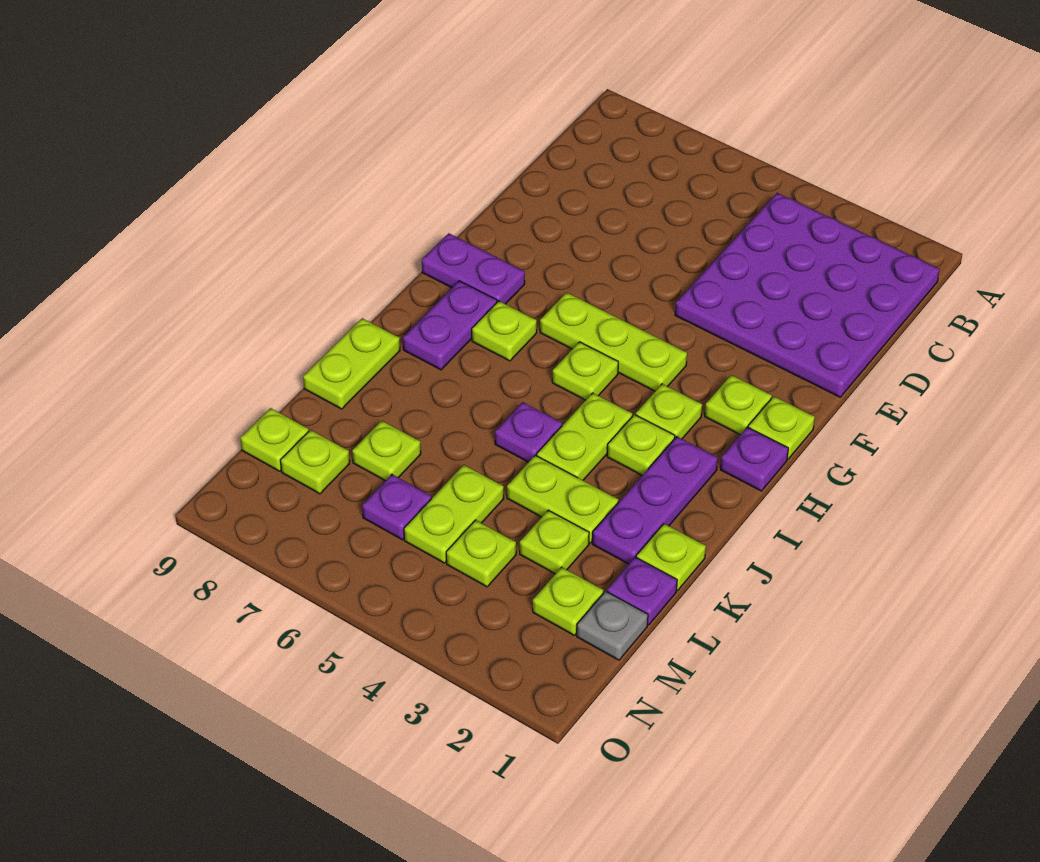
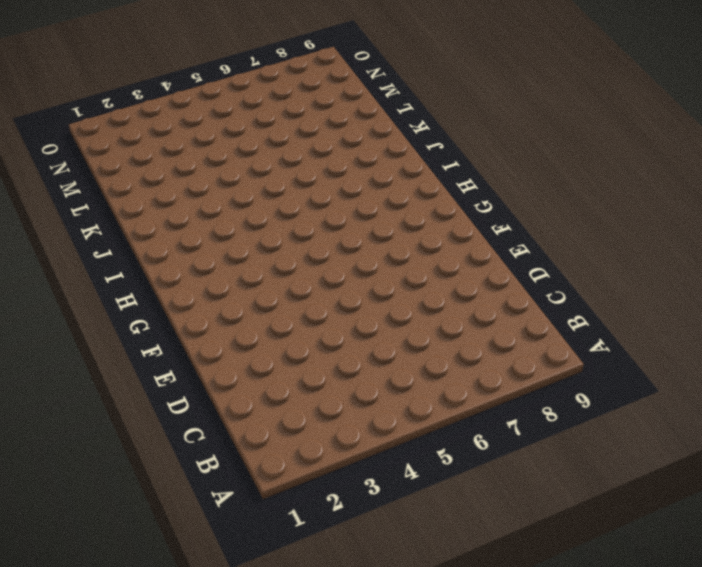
none -> purple 4x4 plate [675,193,940,397]
none -> lime 1x1 plate [748,396,815,459]
none -> lime 1x1 plate [705,375,772,435]

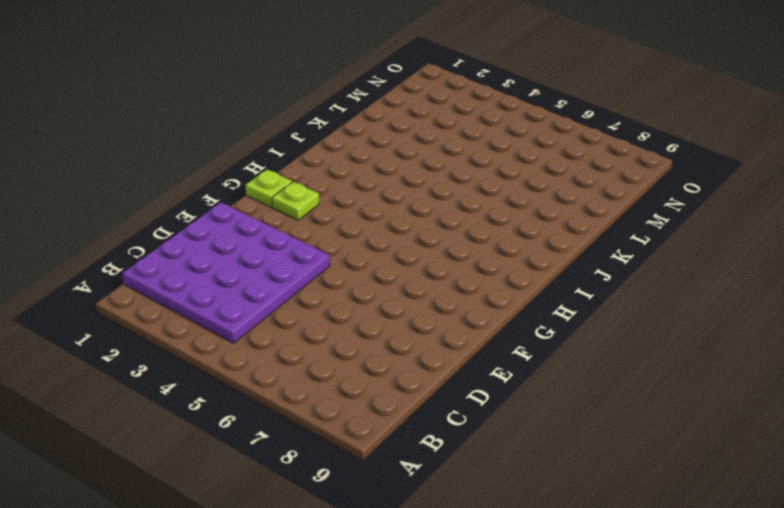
none -> lime 1x3 plate [540,292,687,391]
none -> purple 1x2 plate [422,233,525,304]
none -> purple 1x1 plate [720,427,788,491]

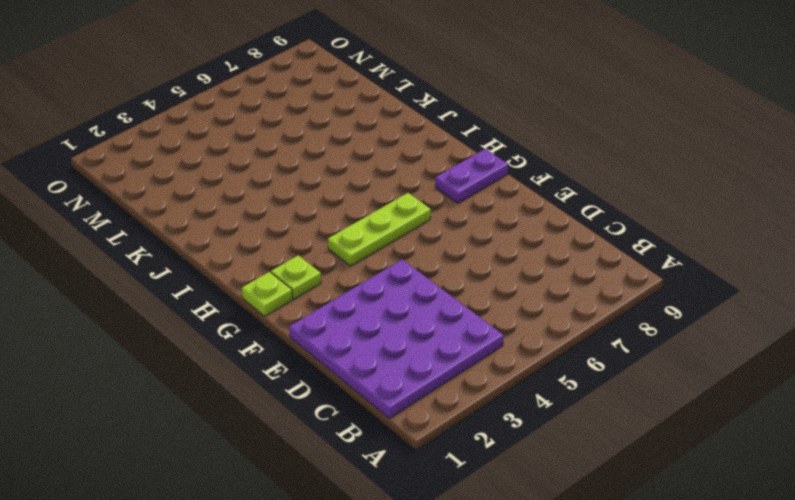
none -> purple 1x1 plate [720,427,788,491]
none -> lime 1x1 plate [636,384,702,439]
none -> lime 1x1 plate [552,342,618,400]

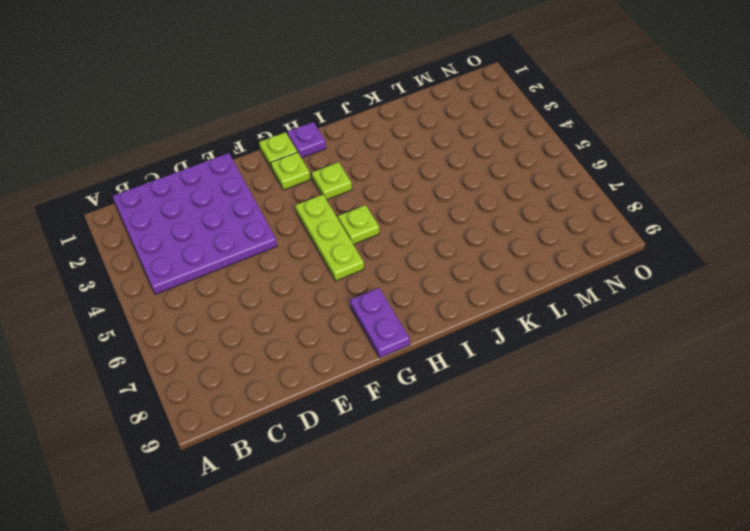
none -> lime 1x1 plate [472,301,537,361]
none -> purple 1x2 plate [403,281,497,370]
none -> purple 1x3 plate [592,437,718,564]

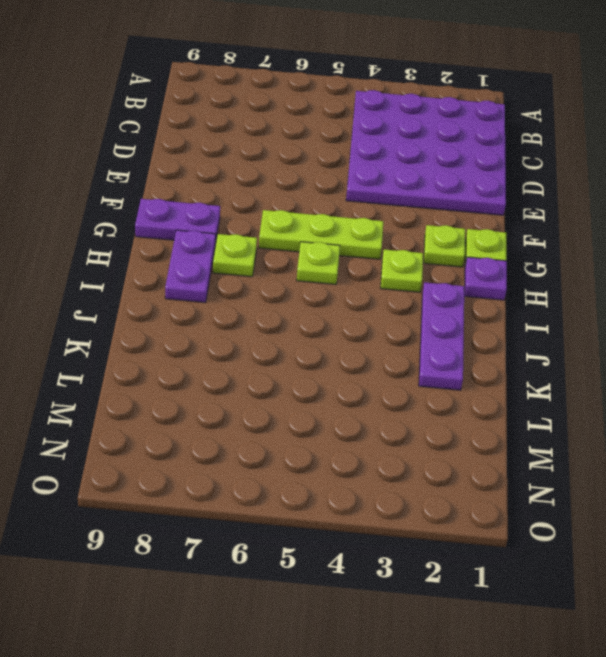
none -> lime 1x1 plate [607,415,675,475]
none -> lime 1x2 plate [537,393,632,480]
none -> purple 1x1 plate [495,402,562,462]

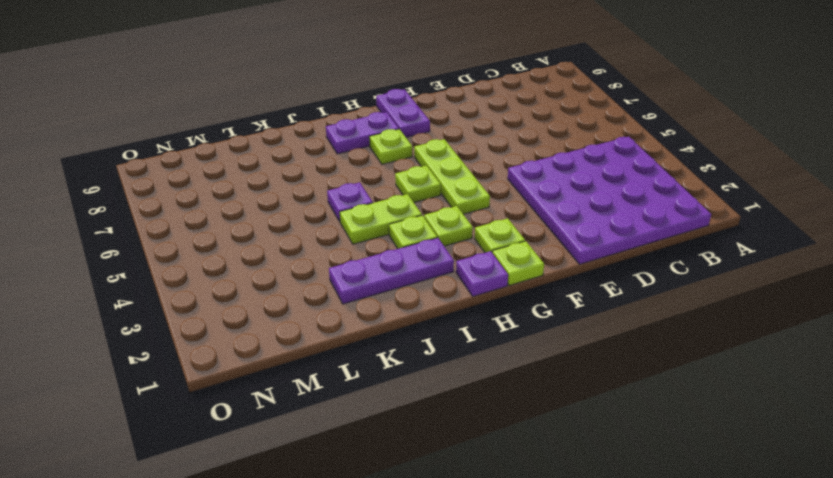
none -> lime 1x2 plate [303,318,400,409]
none -> lime 1x1 plate [636,524,706,591]
none -> lime 1x2 plate [507,455,618,543]

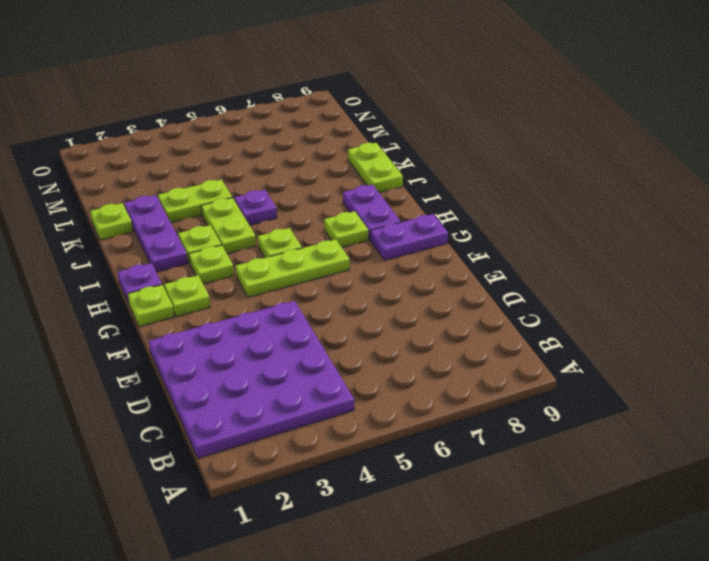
none -> purple 1x1 plate [607,557,677,625]
none -> lime 1x1 plate [520,510,589,574]
none -> lime 1x2 plate [404,465,504,563]

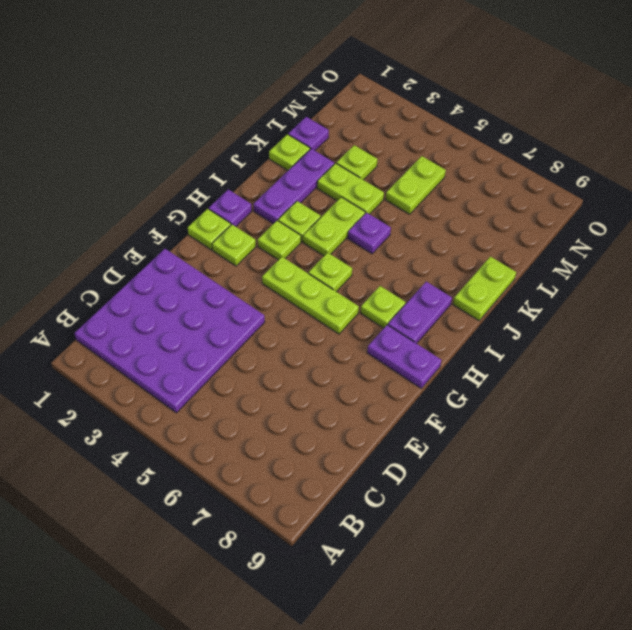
none -> lime 1x1 plate [352,421,421,481]
none -> grey 1x1 plate [577,591,648,660]
none -> lime 1x1 plate [533,567,603,635]

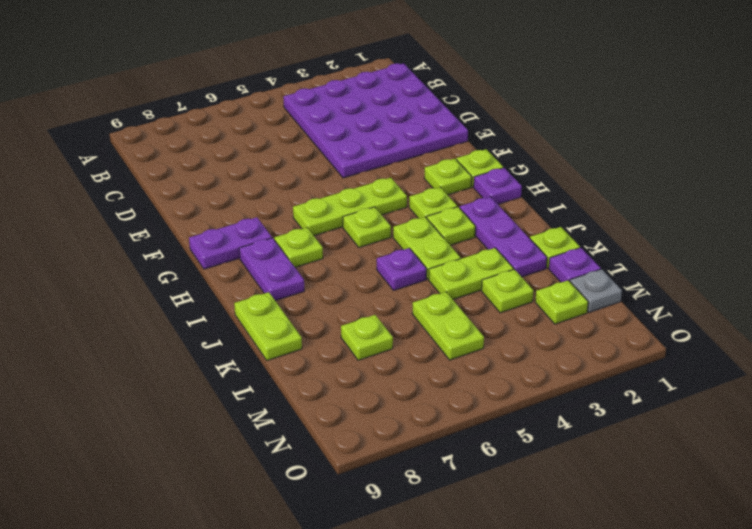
none -> lime 1x1 plate [446,520,516,587]
none -> purple 1x1 plate [362,474,431,540]
none -> lime 1x1 plate [280,430,350,494]

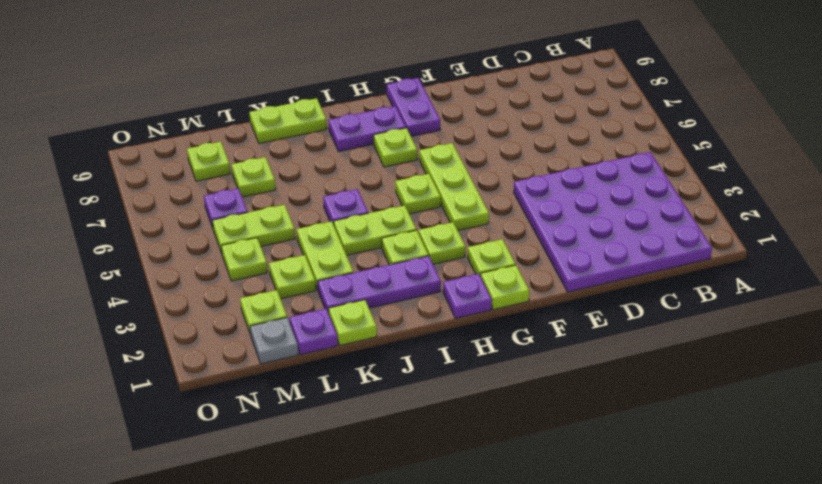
none -> lime 1x1 plate [240,408,309,471]

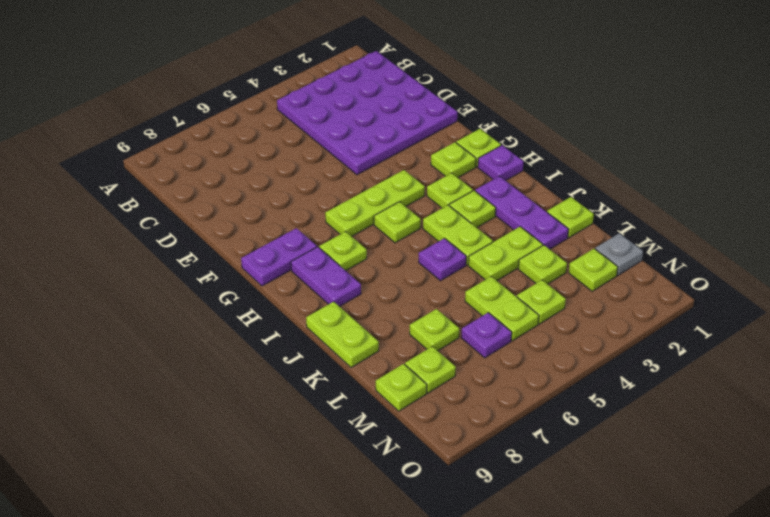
none -> purple 1x1 plate [607,557,677,625]

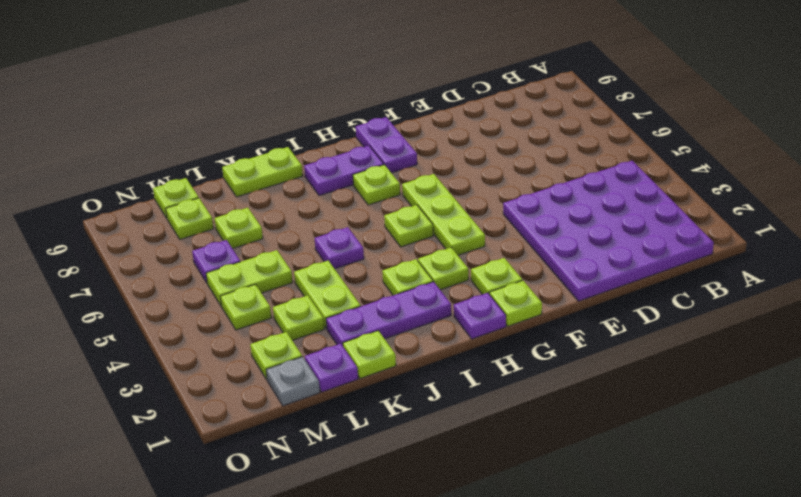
none -> lime 1x2 plate [537,393,632,480]

